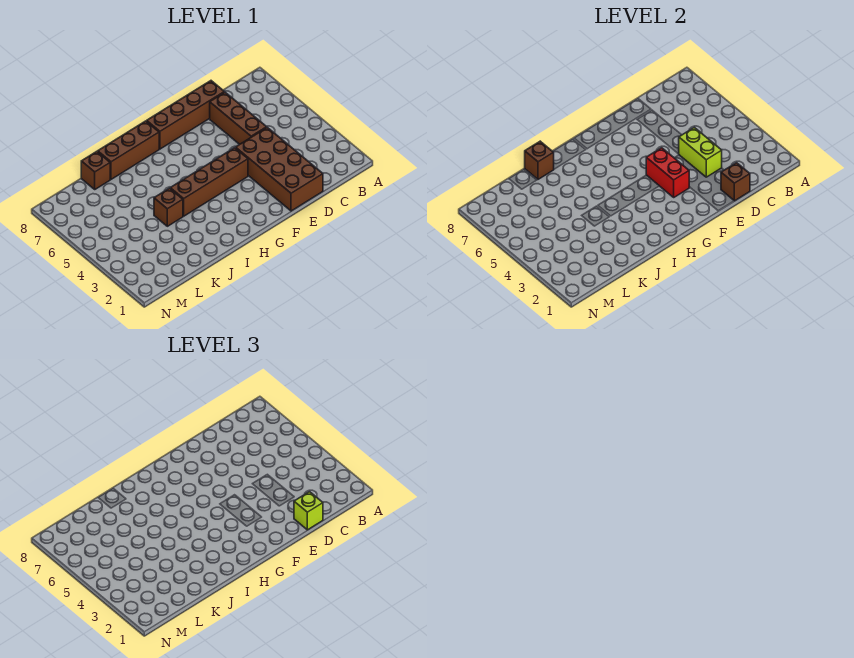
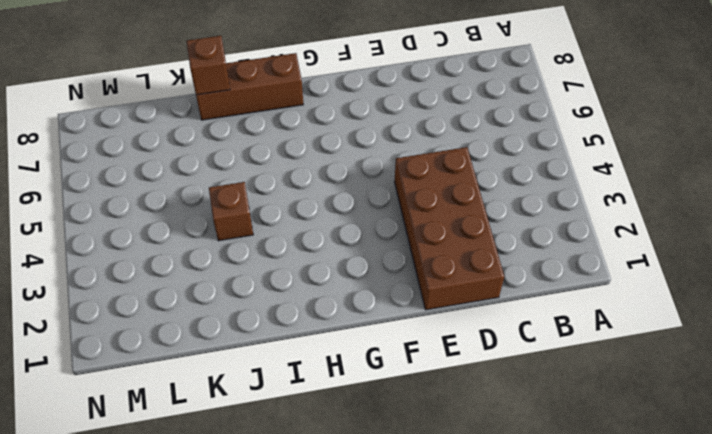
none -> brown 1x3 brick [210,92,267,144]
none -> brown 1x4 brick [147,81,224,149]
none -> brown 1x4 brick [170,148,248,216]

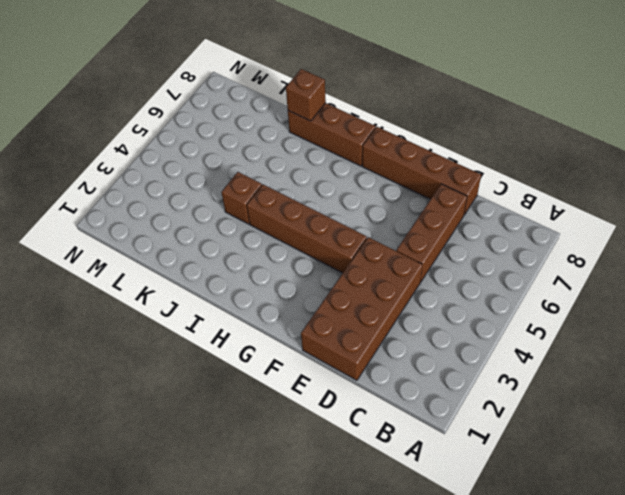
none -> brown 1x1 brick [81,151,110,189]
none -> brown 1x1 brick [721,163,750,201]
none -> lime 1x2 brick [678,127,722,177]

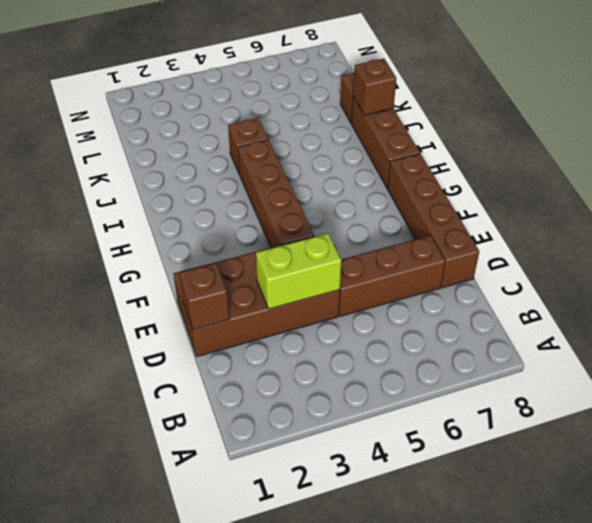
none -> red 1x2 brick [646,148,689,197]
none -> lime 1x1 brick [294,492,323,530]

